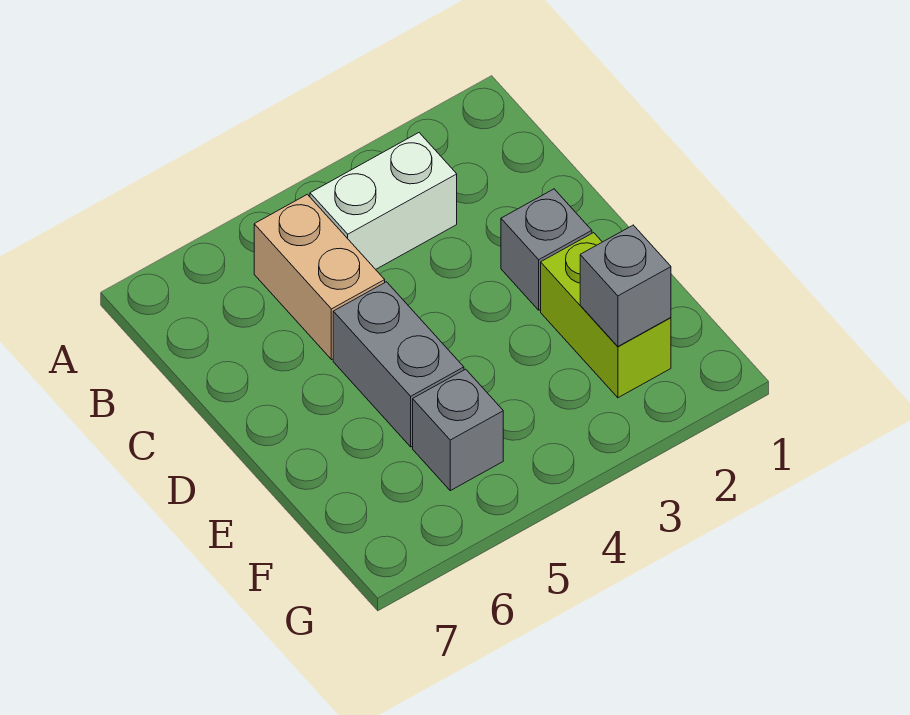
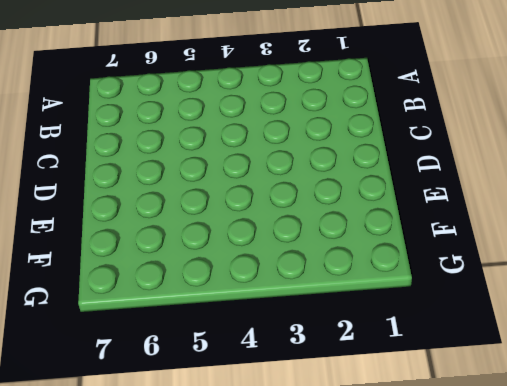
none -> white 1x2 brick [310,133,457,269]
none -> tan 1x2 brick [254,194,385,360]

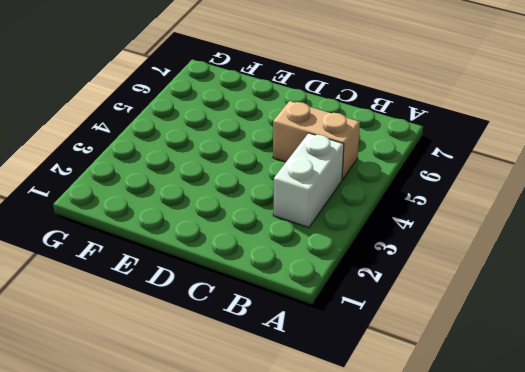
none -> grey 1x1 brick [501,189,592,310]
none -> grey 1x2 brick [333,282,464,447]

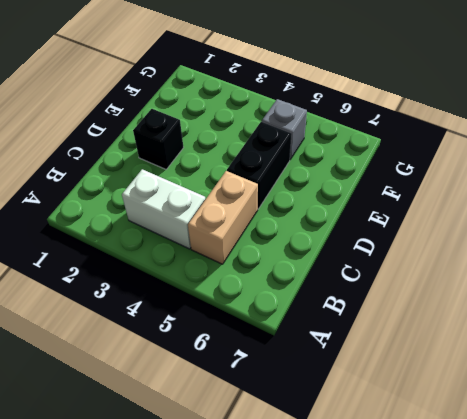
black 1x1 brick [133,109,184,169] -> grey 1x1 brick [501,189,592,310]
black 1x2 brick [227,122,292,209] -> grey 1x2 brick [333,282,464,447]
none -> lime 1x2 brick [541,233,671,398]
none -> grey 1x1 brick [580,225,671,346]

